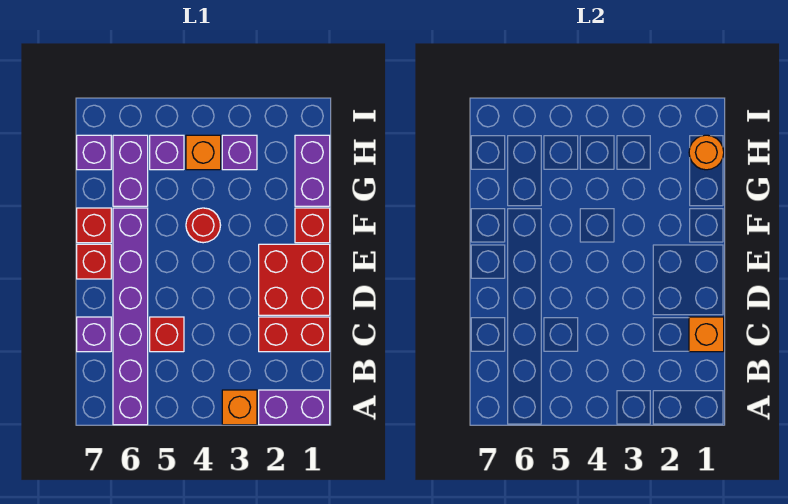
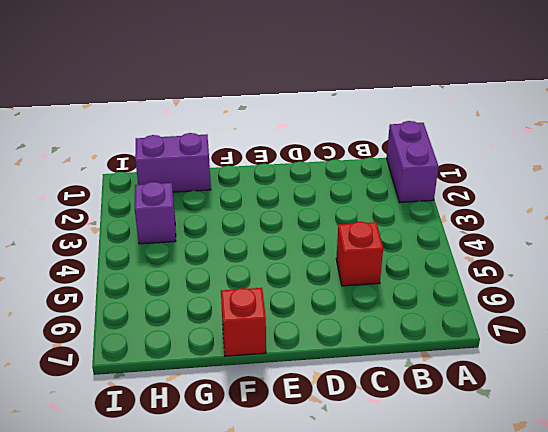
none -> orange 1x1 brick [222,390,257,425]
none -> purple 1x6 brick [113,208,148,425]
none -> red 1x2 brick [259,317,330,352]

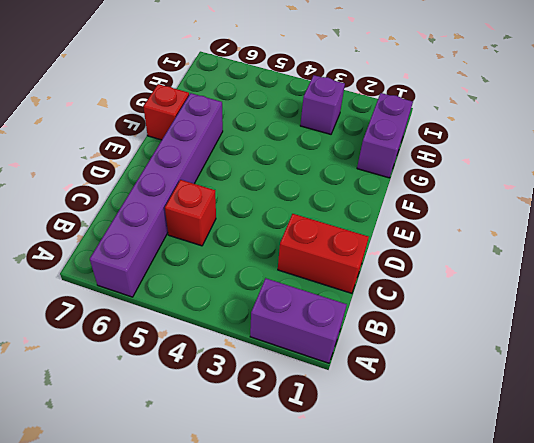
none -> orange 1x1 brick [222,390,257,425]
none -> purple 1x1 brick [77,317,111,352]
none -> red 2x2 brick [259,244,330,315]

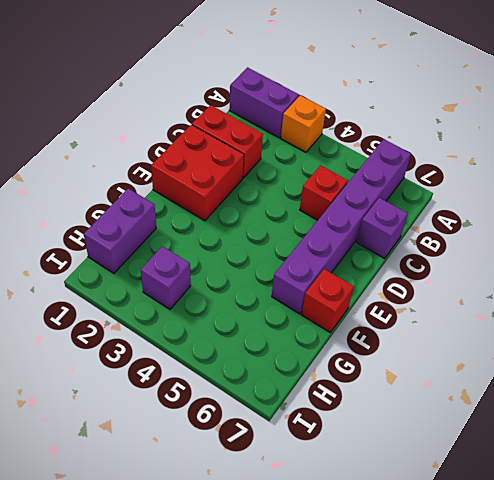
none -> red 1x1 brick [77,244,111,279]
none -> red 1x1 brick [295,208,330,243]
none -> red 1x1 round brick [186,208,221,243]

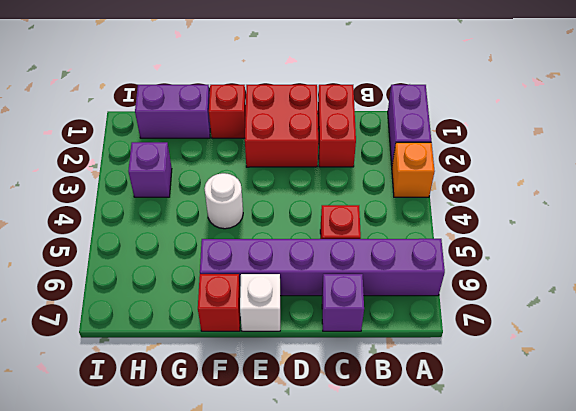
white 1x1 brick [240,274,280,331] -> red 1x1 brick [77,244,111,279]
white 1x1 round brick [204,173,243,229] -> red 1x1 round brick [186,208,221,243]
none -> purple 1x2 brick [113,135,148,206]
none -> orange 1x1 brick [186,135,221,170]
none -> purple 1x1 brick [150,135,184,170]

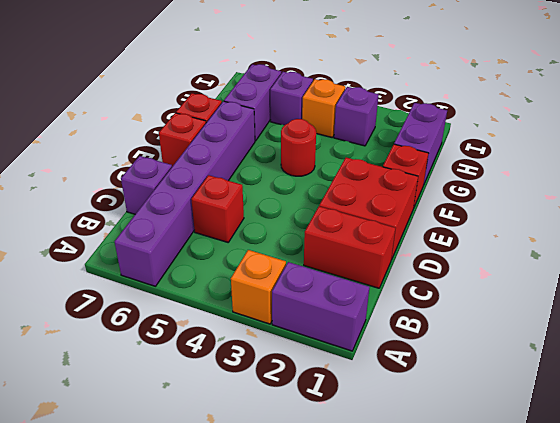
none -> purple 1x1 brick [77,135,111,170]
none -> orange 1x1 brick [689,317,724,352]
none -> orange 1x1 round brick [689,135,724,170]

